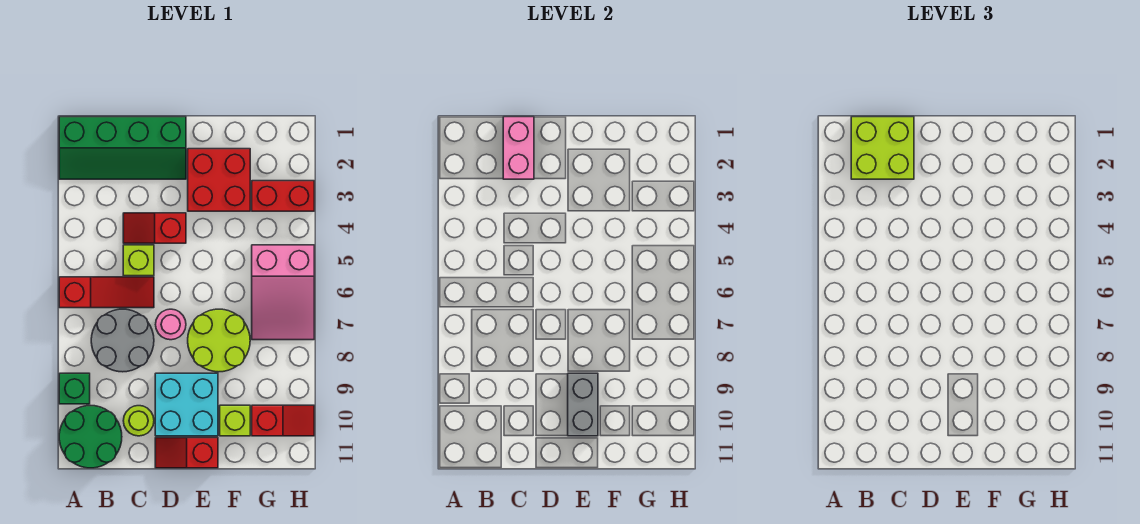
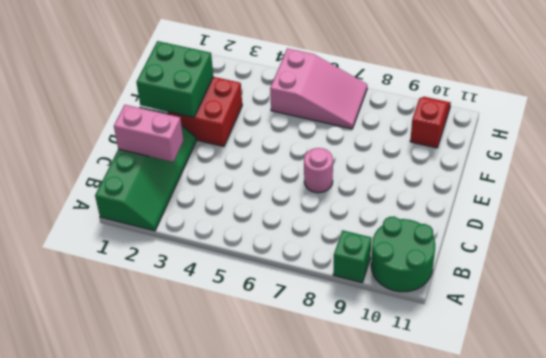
green 2x2 brick [136,41,213,118] -> none
none -> red 1x3 slope [59,277,154,308]
none -> grey 2x2 round brick [91,309,154,372]
none -> red 1x2 slope [123,213,186,243]

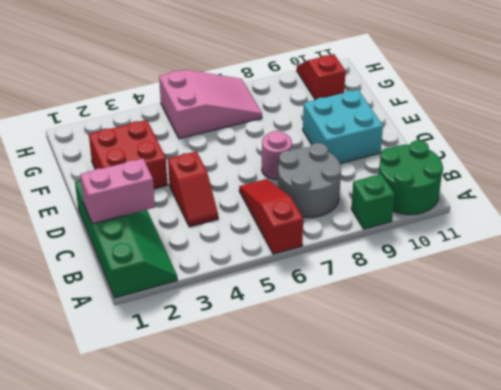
none -> lime 1x1 brick [123,245,154,276]
none -> lime 1x1 round brick [123,406,154,436]
none -> red 1x2 slope [155,438,218,468]

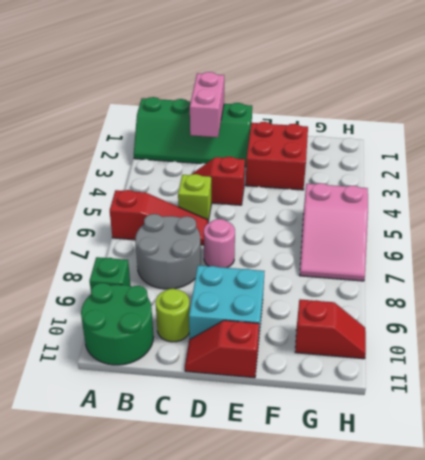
none -> lime 2x2 round brick [188,309,250,372]
none -> lime 1x1 brick [220,405,250,436]
none -> red 1x2 brick [252,181,314,211]

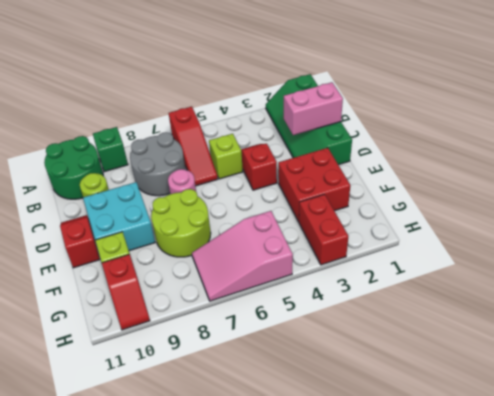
none -> grey 1x2 brick [568,373,598,436]
none -> lime 2x2 brick [851,117,914,179]

